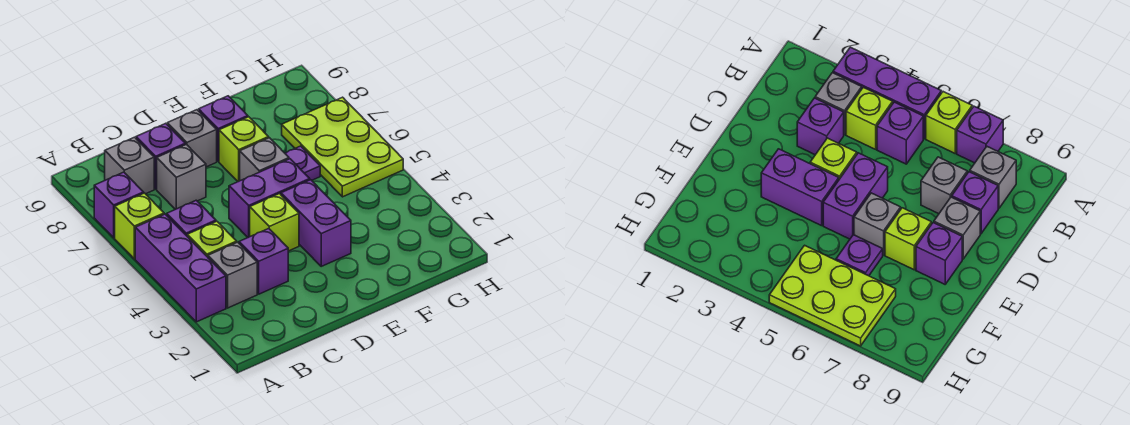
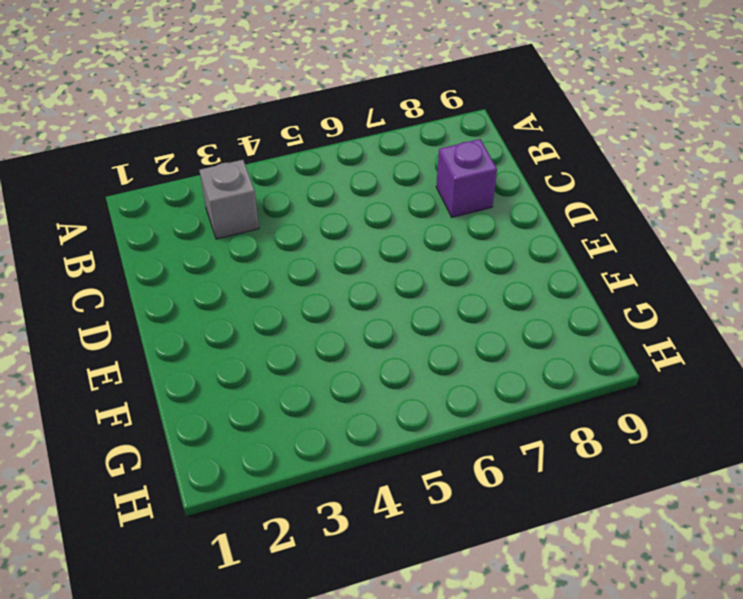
none -> purple 1x3 brick [135,214,226,322]
none -> lime 1x1 brick [115,193,164,259]
none -> purple 1x1 brick [94,172,144,238]

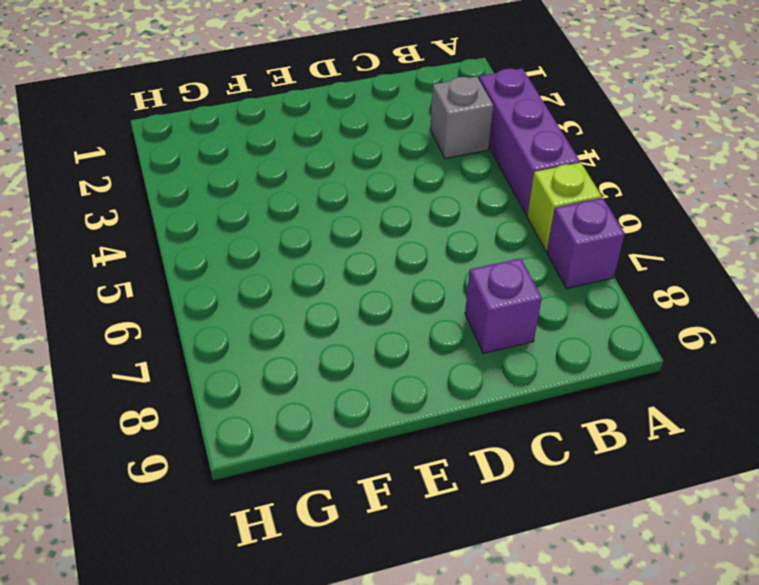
none -> lime 1x1 brick [187,221,237,257]
none -> purple 1x1 brick [167,200,216,236]
none -> grey 1x1 brick [105,137,154,194]

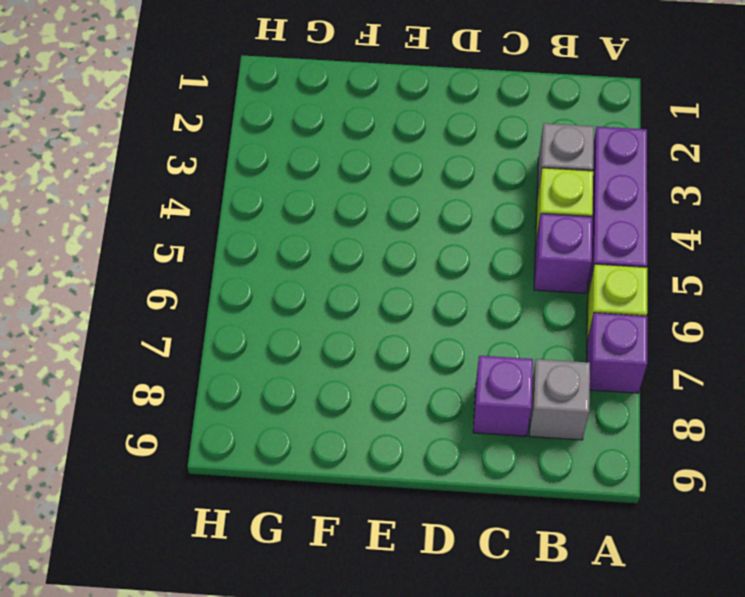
none -> purple 1x1 brick [239,228,288,294]
none -> grey 1x1 brick [157,144,206,209]
none -> lime 1x1 brick [250,194,299,251]

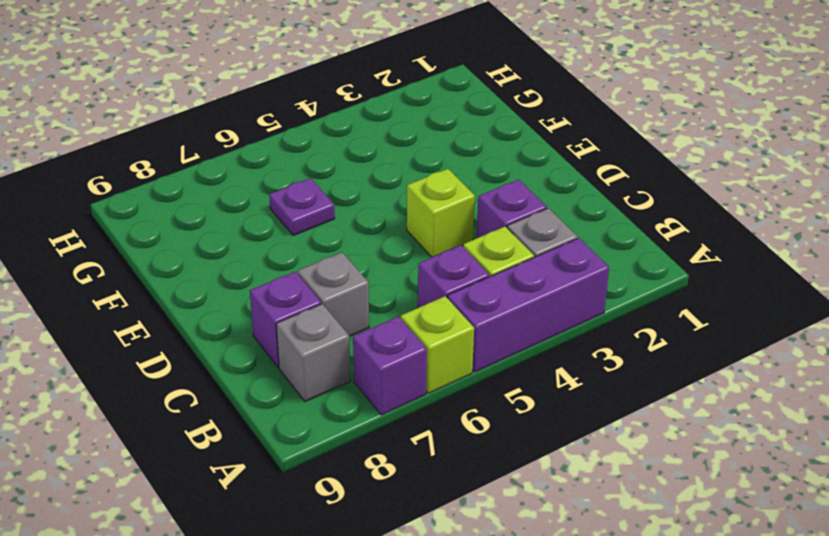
none -> purple 1x2 brick [229,159,310,237]
none -> grey 1x1 brick [167,110,217,167]
none -> purple 1x2 brick [281,180,351,266]

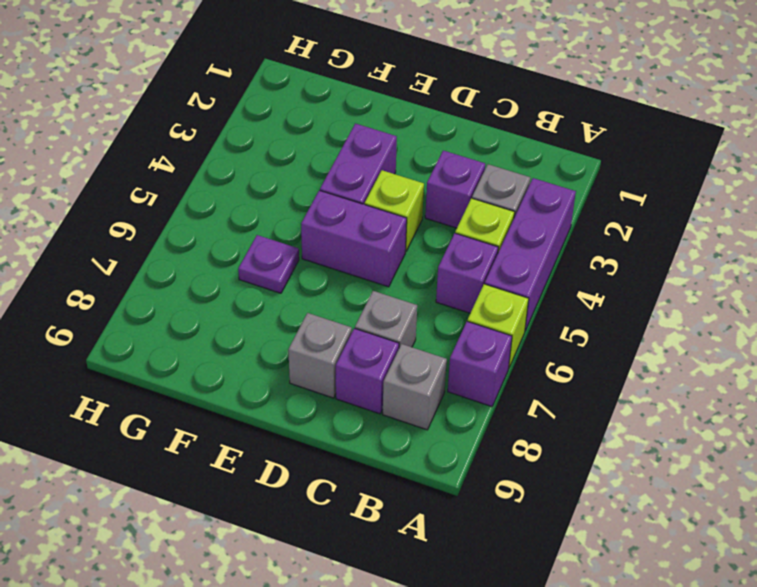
none -> grey 1x1 brick [240,138,289,181]
none -> lime 1x1 brick [219,117,269,182]
none -> purple 1x1 brick [199,96,248,161]

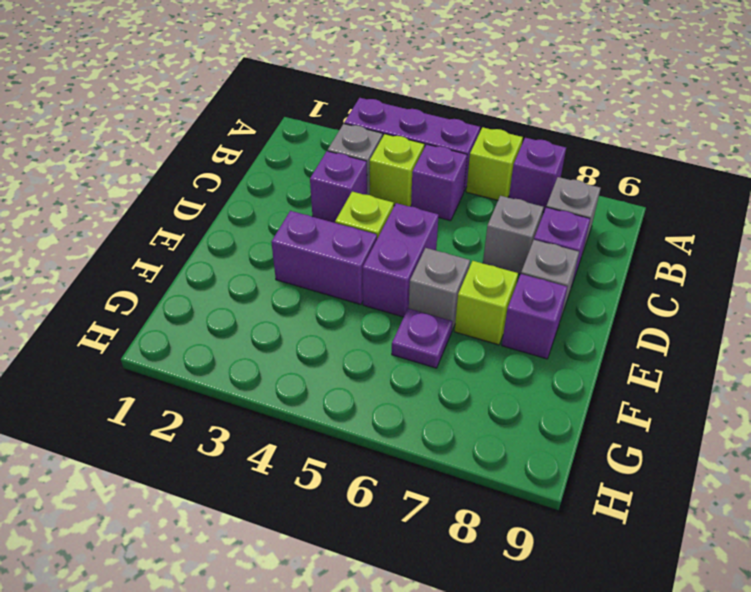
none -> lime 2x3 plate [282,97,403,197]

